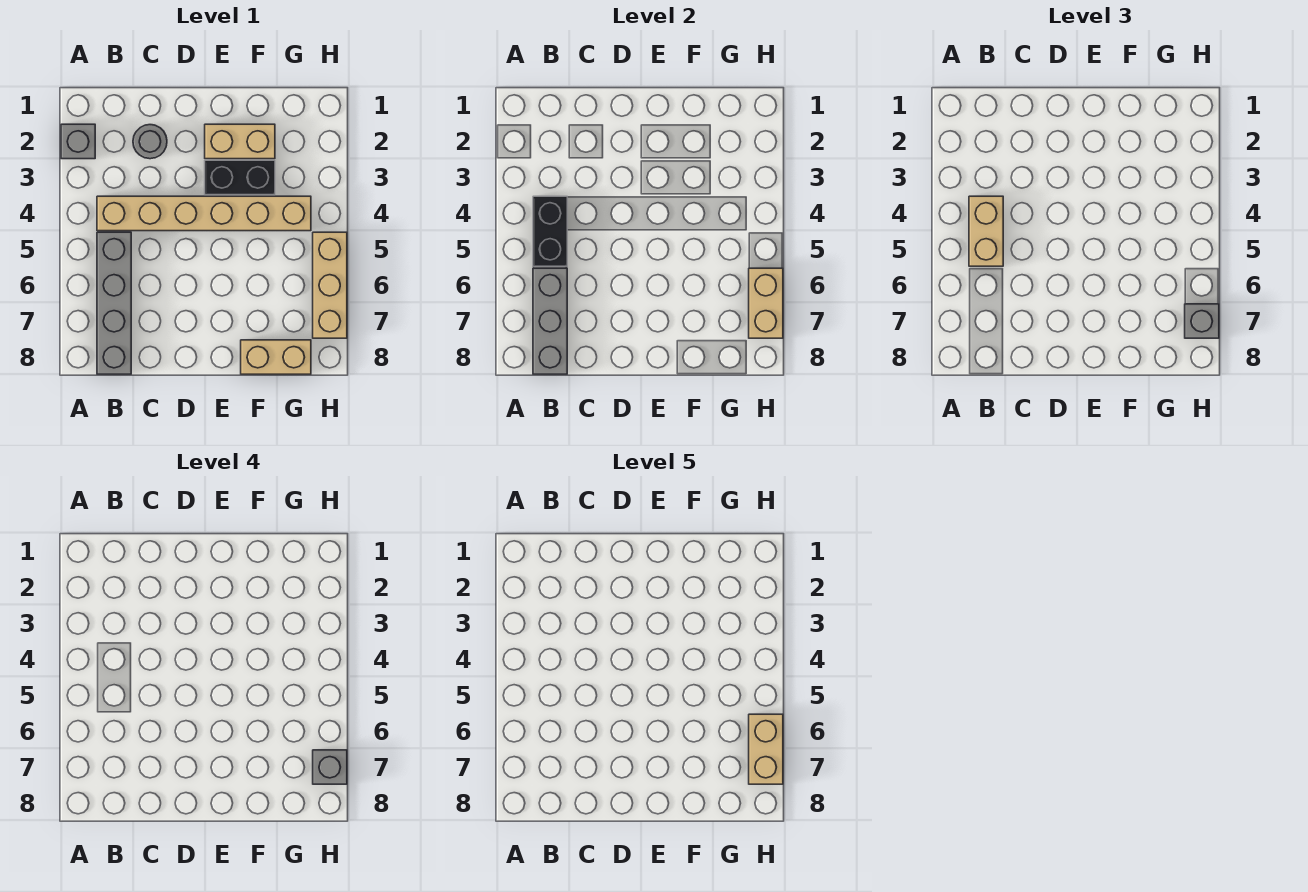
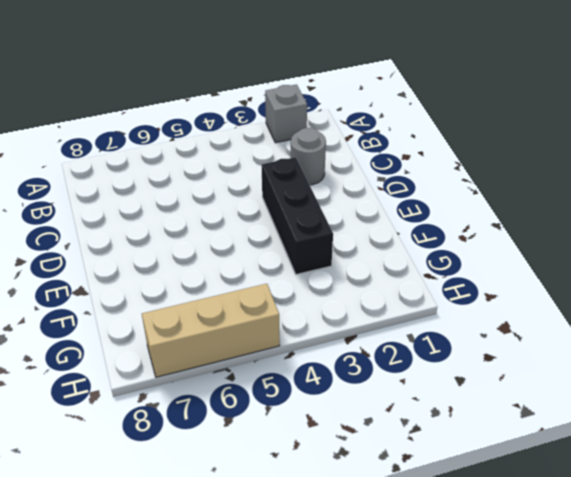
black 1x3 brick [262,157,333,274] -> black 1x2 brick [205,160,275,195]
none -> tan 1x6 brick [97,196,311,231]
none -> grey 1x4 brick [97,232,131,374]
none -> tan 1x2 brick [205,124,275,159]

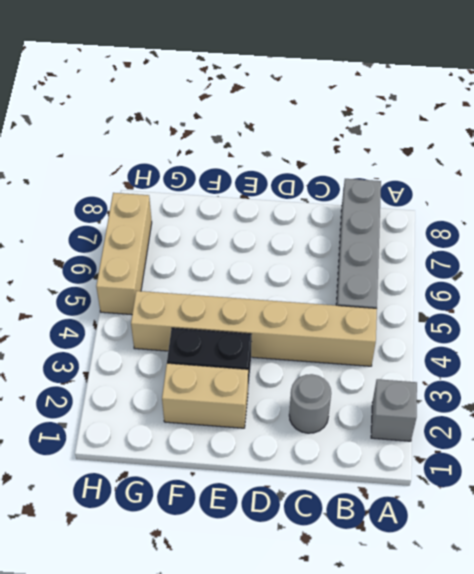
none -> tan 1x2 brick [241,340,311,374]
none -> black 1x2 brick [533,196,567,266]
none -> grey 1x3 brick [533,268,567,374]

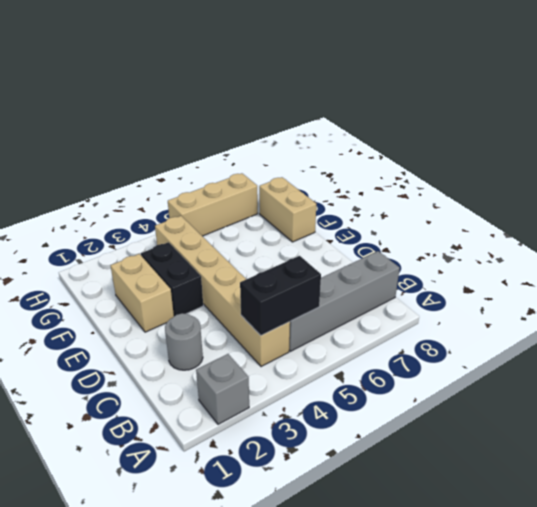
none -> grey 1x3 brick [533,268,567,374]
none -> tan 1x2 brick [749,268,783,338]
none -> tan 1x2 brick [969,196,1003,266]

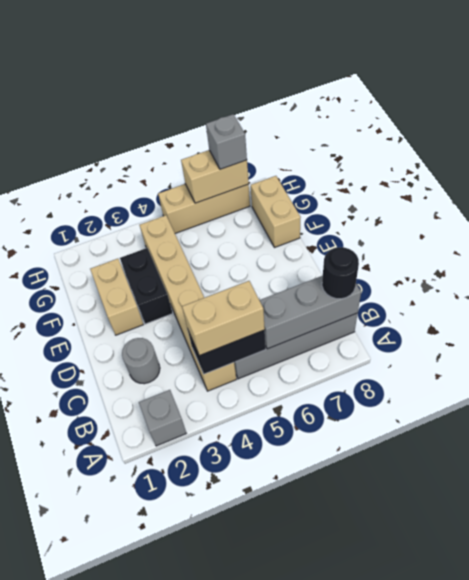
black 1x1 round brick [322,247,359,299] -> none
none -> grey 1x1 brick [313,750,347,784]
none -> tan 1x2 brick [749,714,783,784]

